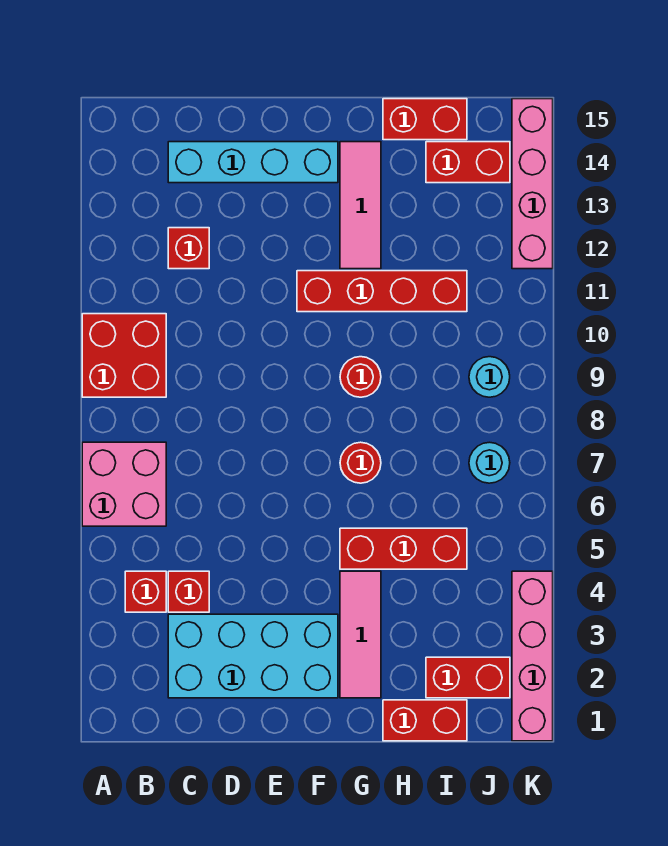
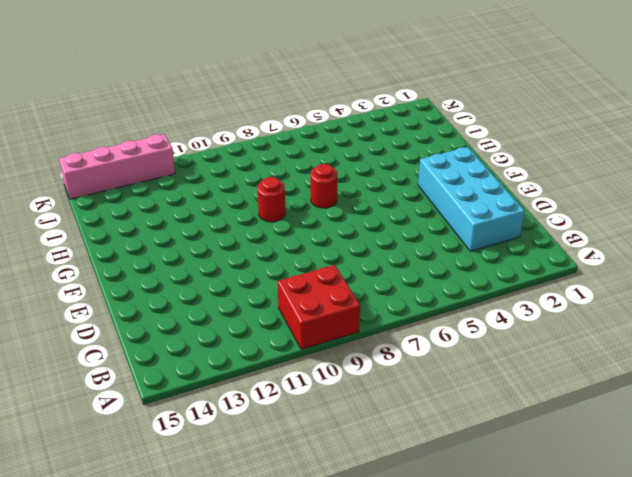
none -> pink 2x2 brick [82,442,166,526]
none -> red 1x1 brick [125,571,166,612]
none -> red 1x1 brick [168,571,209,612]

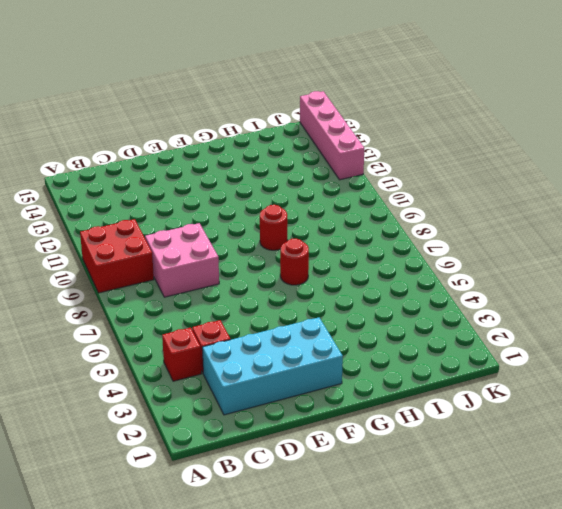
pink 2x2 brick [145,223,219,297] -> pink 2x2 brick moved to [82,442,166,526]
none -> red 1x1 brick [168,228,209,269]
none -> cyan 1x4 brick [168,142,338,183]
none -> red 1x4 brick [297,271,467,312]

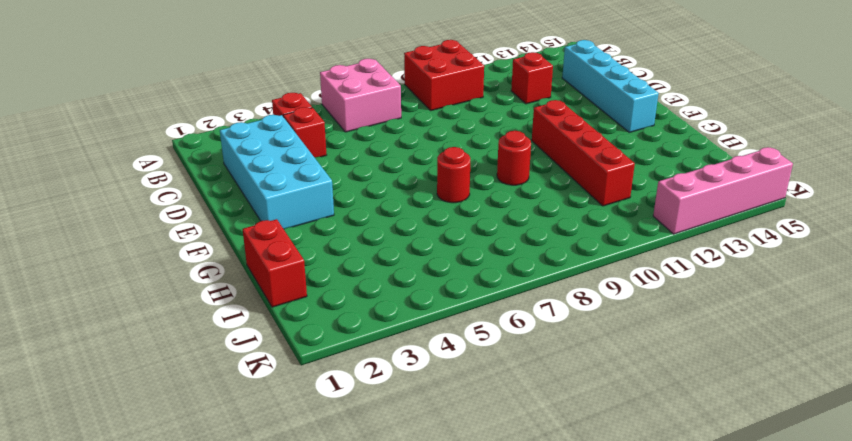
none -> pink 1x3 tile [340,571,381,698]
none -> red 1x3 brick [340,528,467,569]
none -> pink 1x3 tile [340,142,381,269]

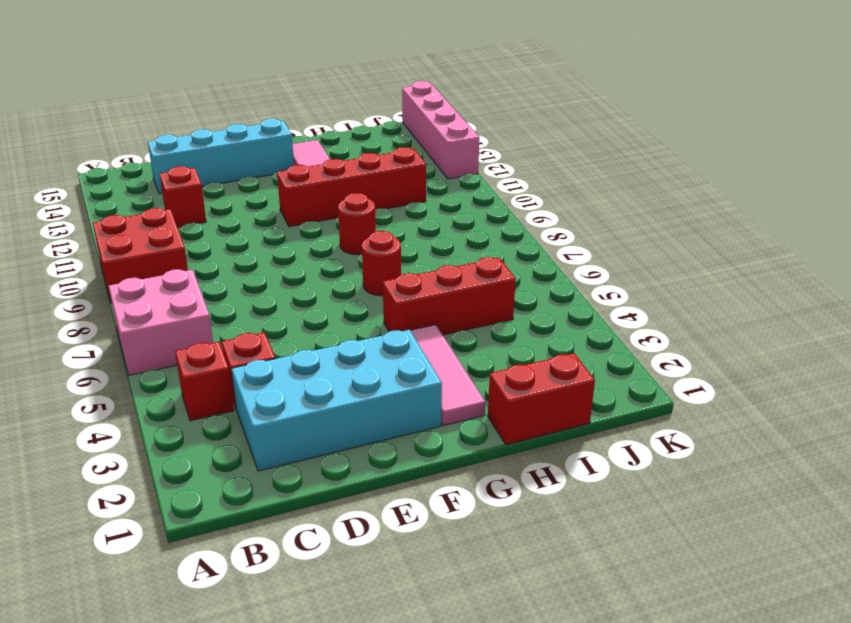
none -> red 1x2 brick [383,99,467,140]
none -> red 1x2 brick [426,657,510,698]
none -> red 1x2 brick [426,142,510,183]

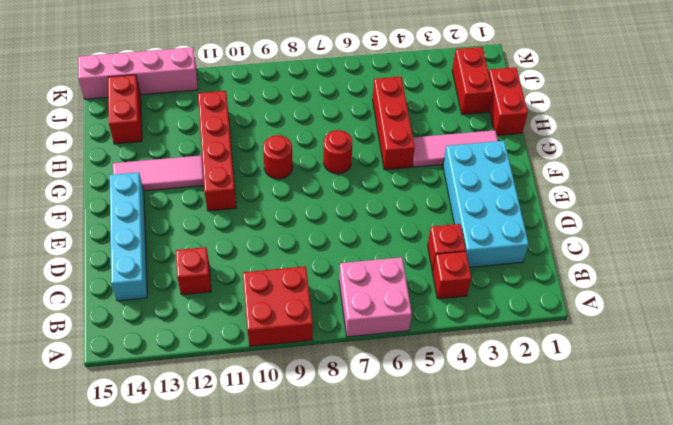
none -> red 1x2 brick [383,99,467,140]
none -> cyan 1x1 round brick [469,442,510,483]
none -> cyan 1x1 round brick [469,357,510,397]

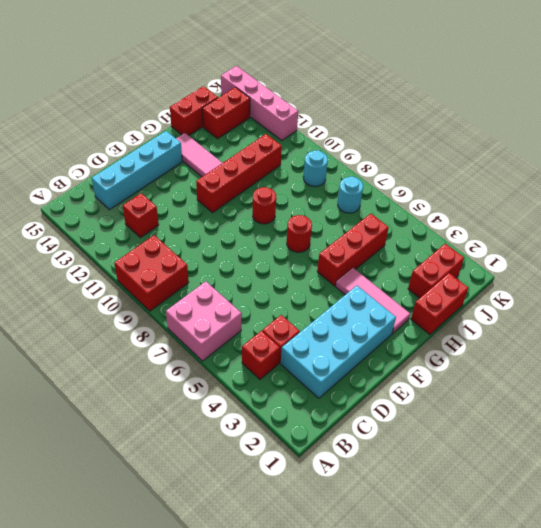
none -> pink 1x4 brick [512,571,553,741]

